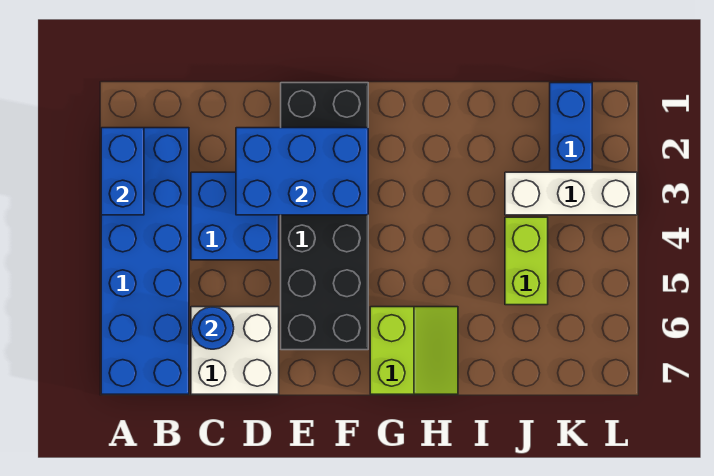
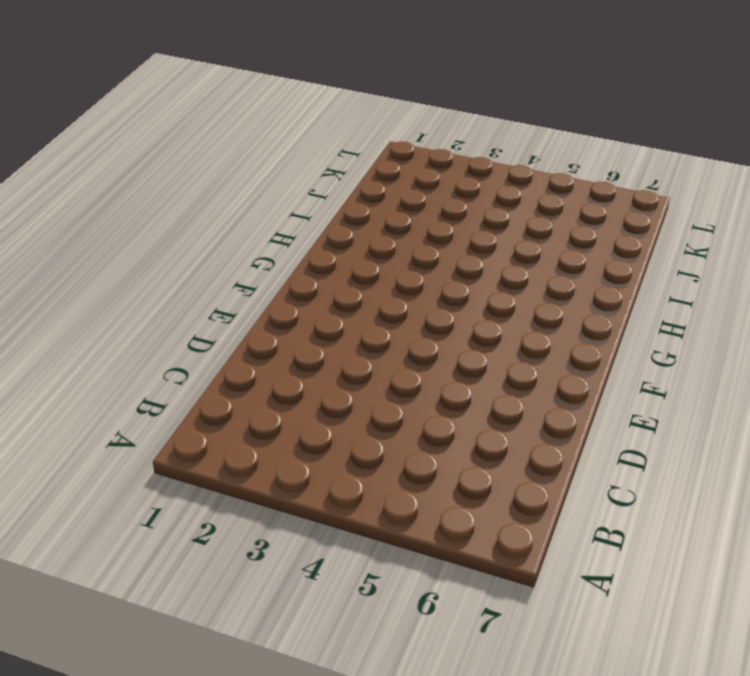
none -> blue 2x6 brick [101,128,189,394]
none -> blue 2x2 brick [191,172,279,260]

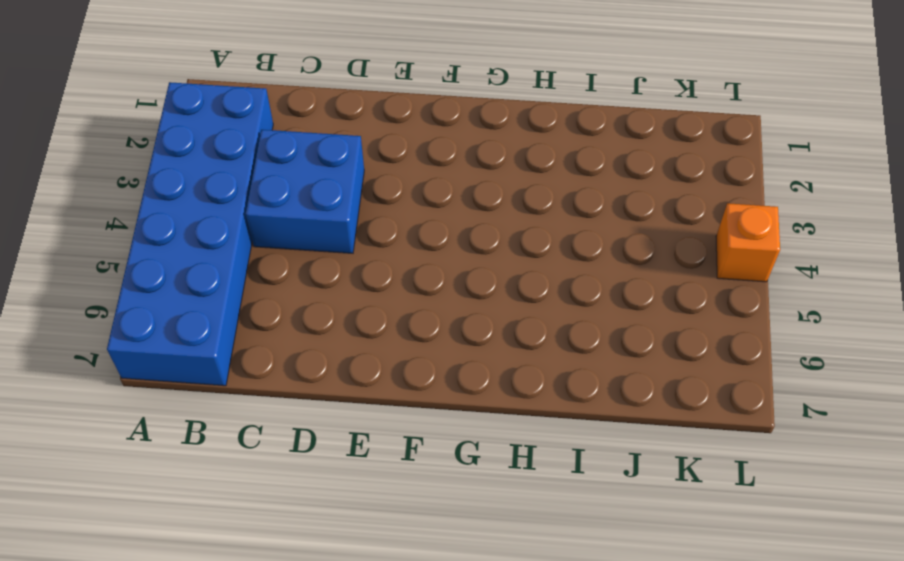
orange 1x1 brick [716,203,780,282] -> none
none -> white 2x2 brick [191,307,279,394]
none -> black 2x6 brick [281,83,368,350]

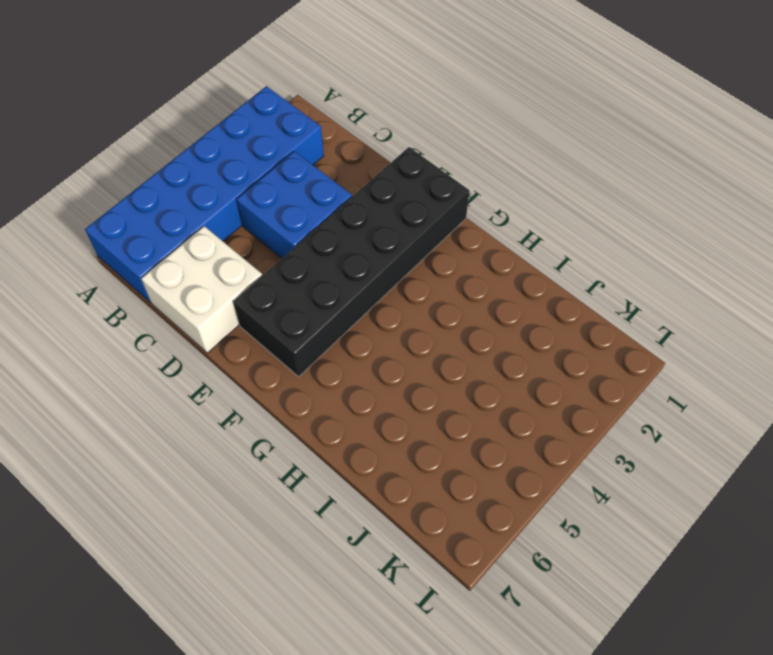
none -> lime 2x2 slope [370,307,458,394]
none -> white 1x3 brick [505,172,637,215]

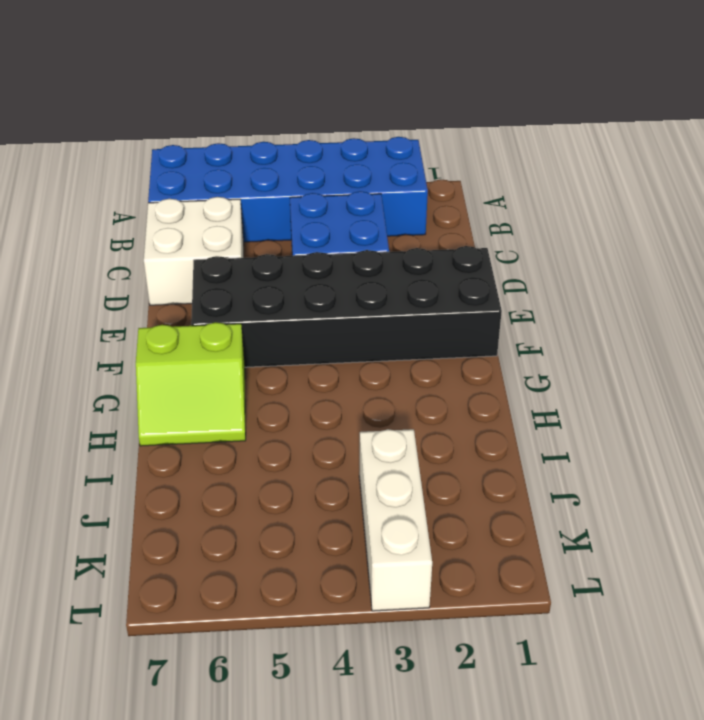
none -> lime 1x2 brick [505,217,548,305]
none -> blue 1x2 brick [550,83,592,170]

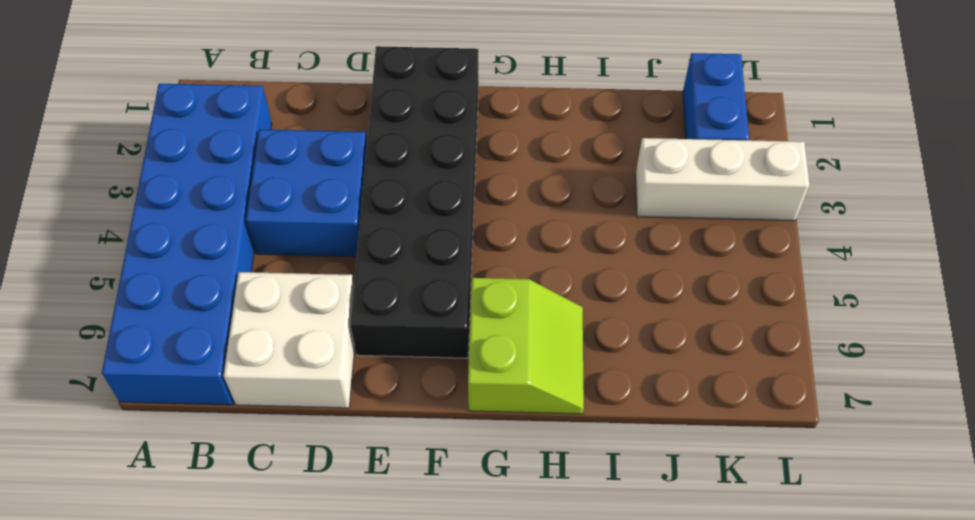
none -> lime 1x2 brick [505,217,548,305]
none -> blue 1x2 brick [101,128,144,215]

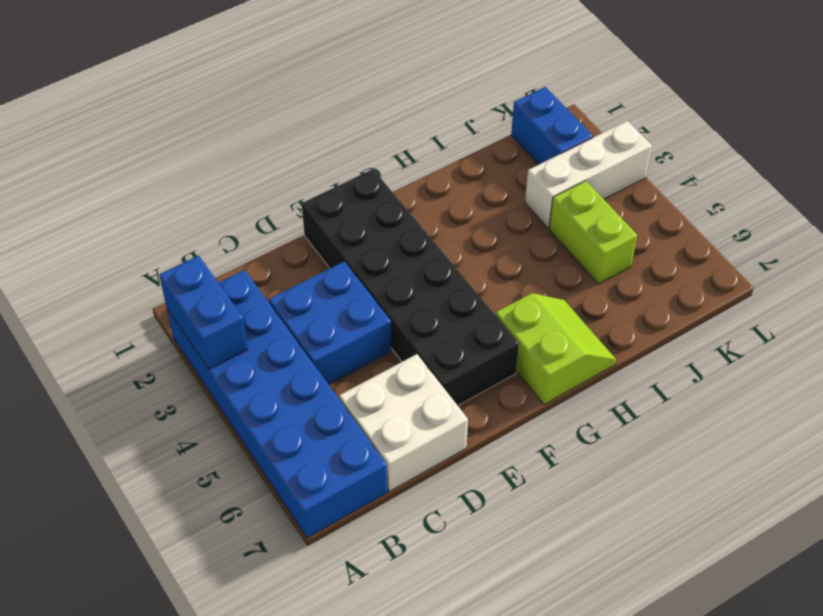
none -> blue 1x1 round brick [191,307,234,349]
none -> blue 2x3 brick [236,128,368,215]

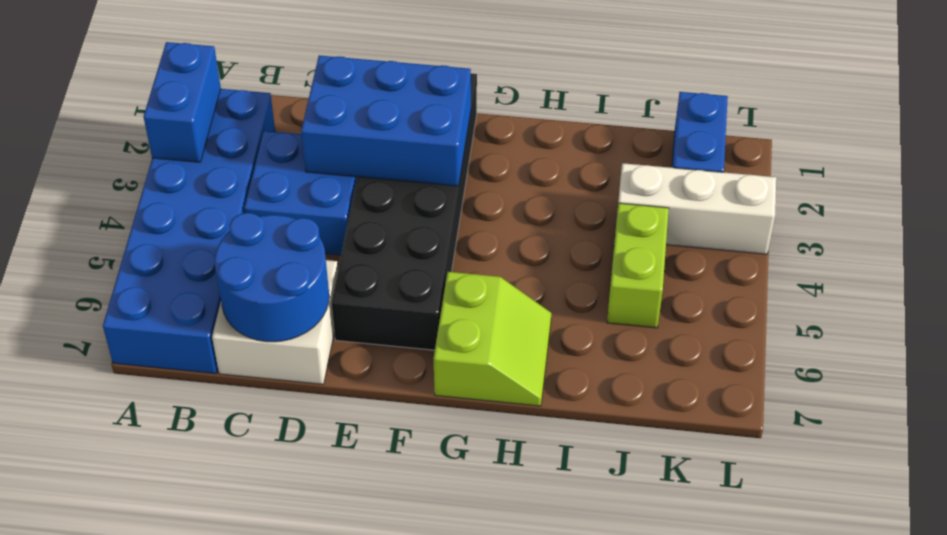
blue 2x2 round brick [215,213,329,342] -> blue 1x1 round brick [191,307,234,349]

